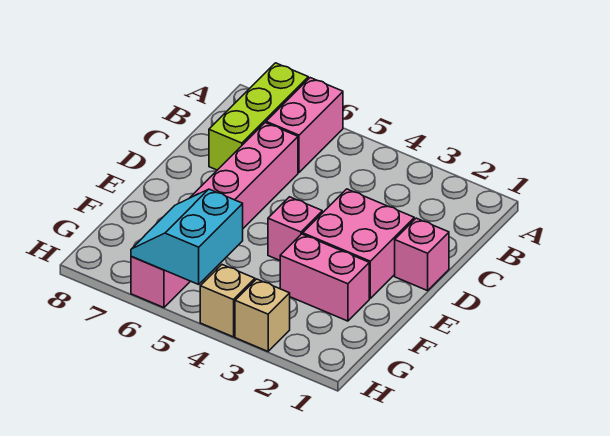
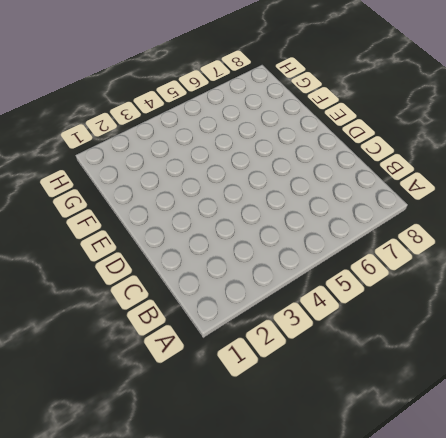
none -> pink 1x2 brick [266,78,343,172]
none -> lime 1x3 brick [209,63,308,170]

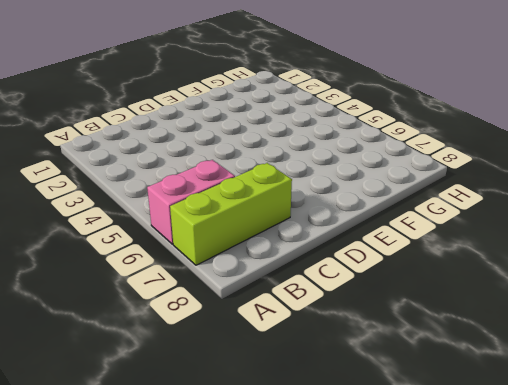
none -> pink 1x6 brick [131,123,298,308]
none -> pink 1x1 brick [395,218,449,291]

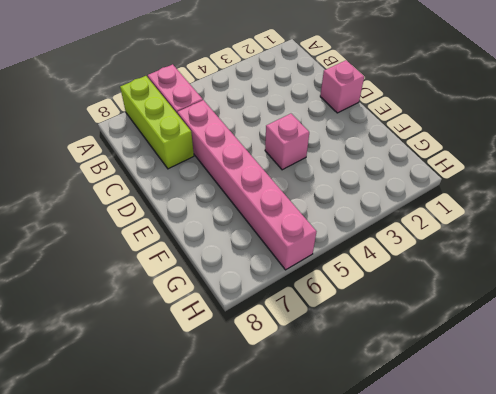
none -> pink 2x2 brick [303,189,414,298]
none -> pink 1x2 brick [280,234,369,321]

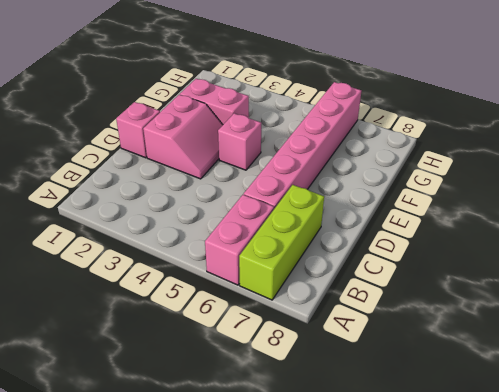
pink 2x2 slope [143,95,223,179] -> pink 2x2 brick [303,189,414,298]
none -> tan 1x1 brick [235,279,290,351]
none -> tan 1x1 brick [200,265,255,337]

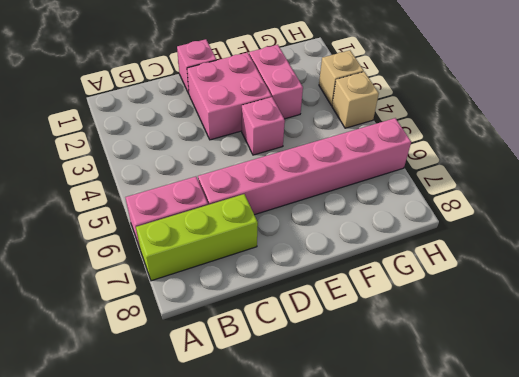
none -> cyan 2x2 slope [131,189,243,284]

